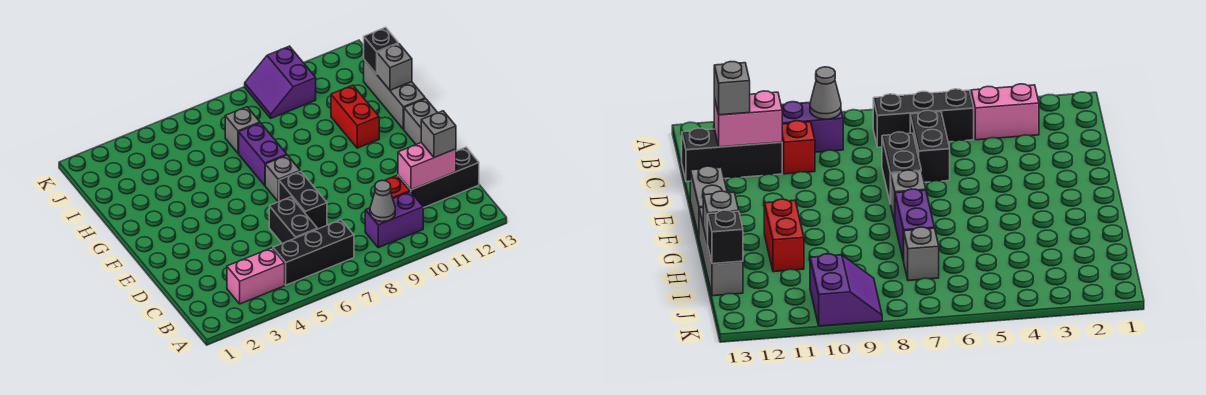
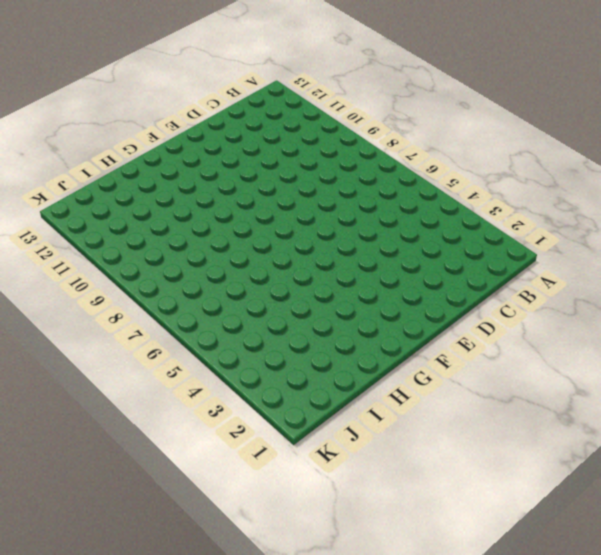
none -> pink 1x2 brick [227,248,285,304]
none -> black 1x3 brick [273,220,354,285]
none -> purple 1x2 brick [365,192,423,248]

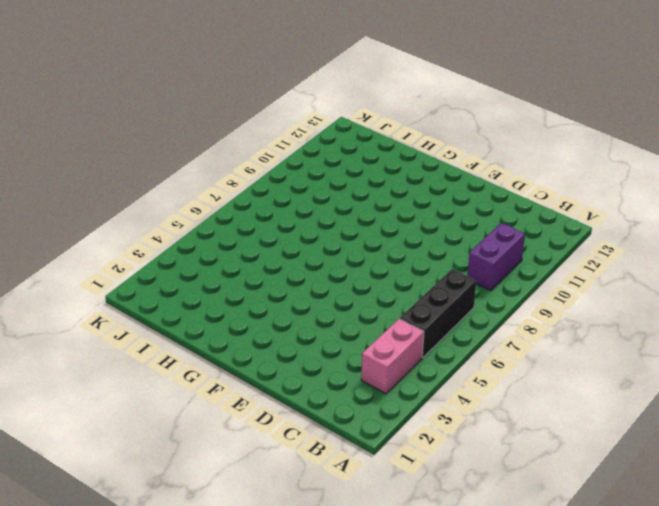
none -> black 1x2 brick [269,197,317,243]
none -> red 1x1 brick [385,175,410,198]
none -> black 1x3 brick [398,147,479,208]

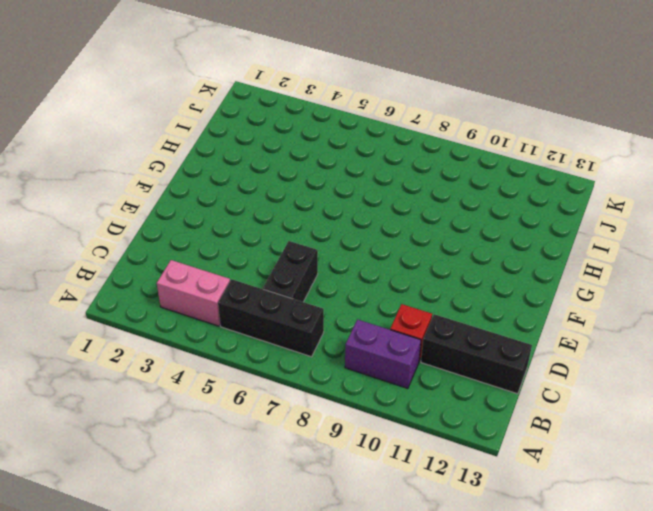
none -> black 1x2 brick [279,171,327,229]
none -> grey 1x2 brick [404,99,438,144]
none -> grey 1x1 brick [265,155,300,202]

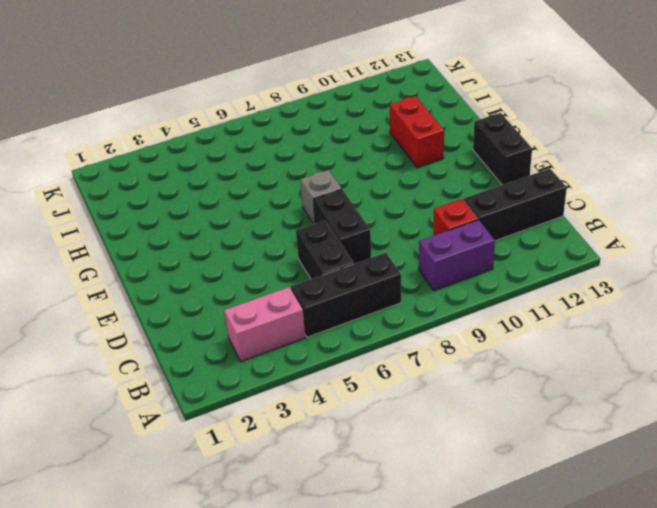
black 1x2 brick [473,113,532,185] -> grey 1x2 brick [404,99,438,144]
none -> purple 1x2 brick [239,123,287,185]
none -> grey 1x3 brick [364,60,425,129]
none -> grey 1x1 brick [225,107,260,153]

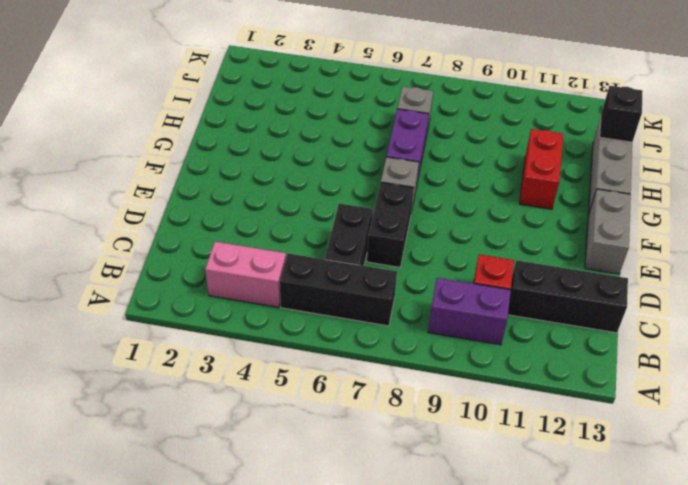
none -> purple 2x2 slope [245,46,316,118]
none -> grey 1x1 cone [370,180,395,222]
none -> pink 1x2 brick [398,143,456,190]

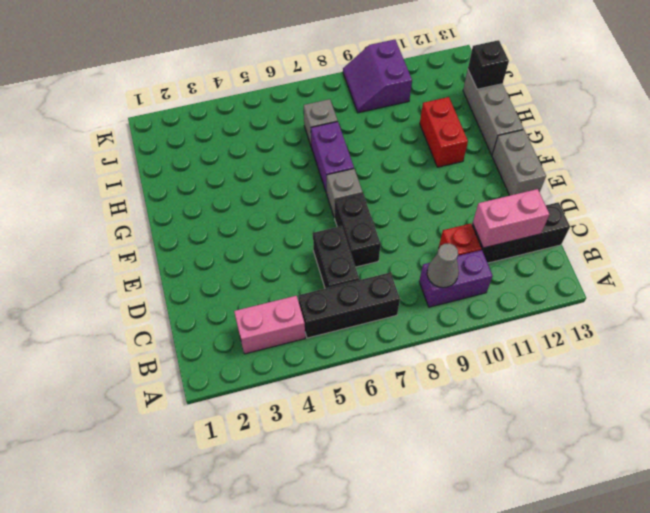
none -> grey 1x1 brick [377,44,412,90]
none -> grey 1x1 brick [421,111,456,158]

